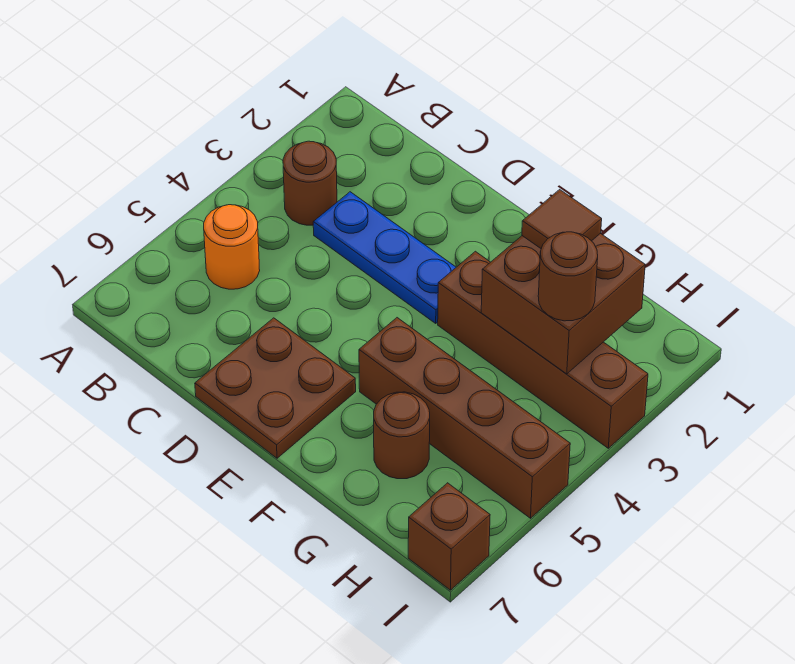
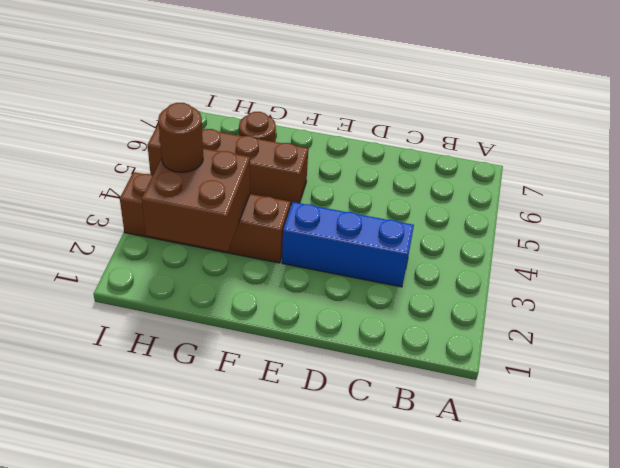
blue 1x3 brick [282,202,414,287] -> blue 1x3 plate [313,192,456,323]
none -> brown 1x1 round brick [283,141,337,225]
none -> orange 1x1 round brick [204,205,260,289]

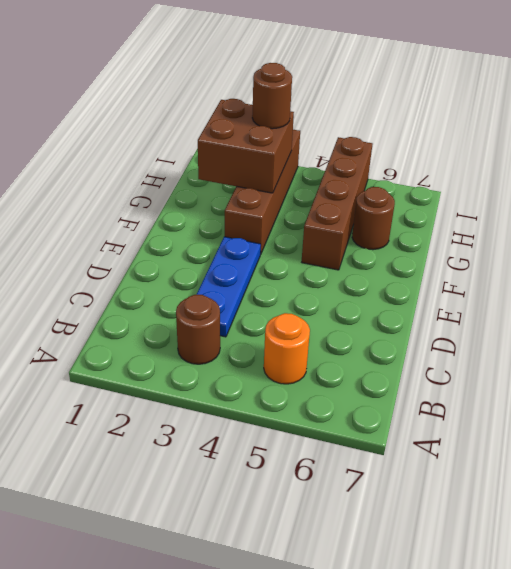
none -> brown 2x2 plate [195,318,356,458]
none -> brown 1x1 brick [408,483,490,590]

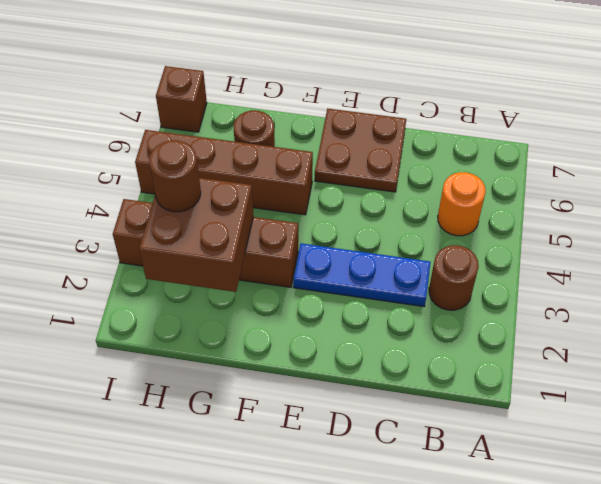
none -> brown 1x1 tile [522,189,602,248]

